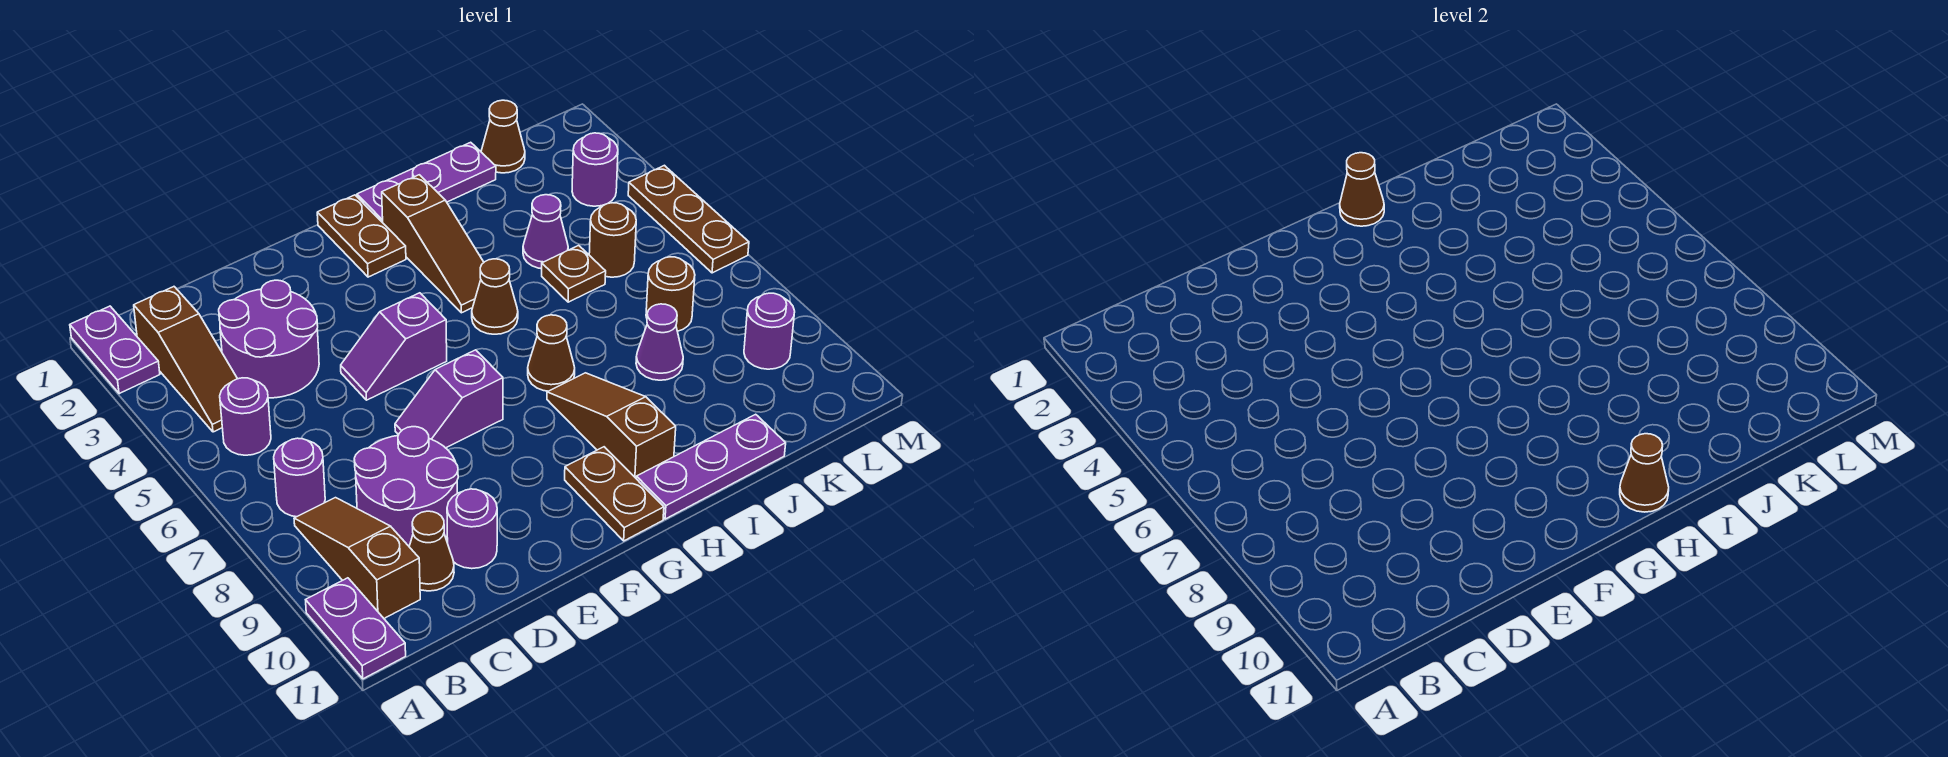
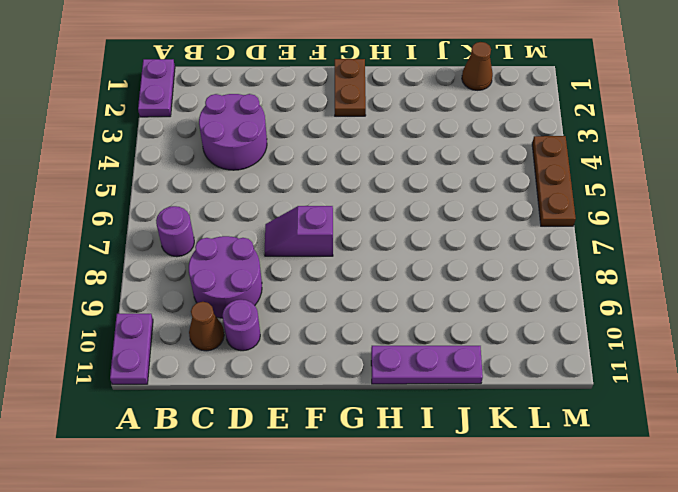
none -> brown 1x3 slope [134,287,237,432]
none -> purple 1x1 round brick [220,378,271,455]
none -> brown 1x3 slope [294,498,420,618]
none -> purple 1x2 slope [341,293,447,400]

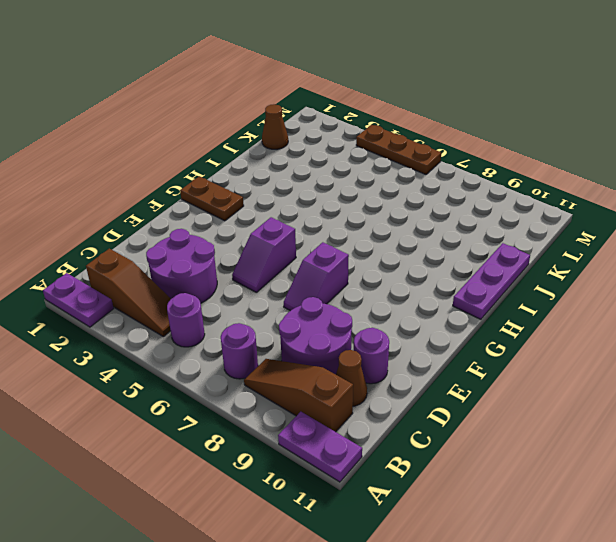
none -> brown 1x2 plate [565,447,664,541]
none -> purple 1x3 plate [357,142,496,223]
none -> brown 1x3 slope [382,175,484,313]
none -> brown 1x1 cone [472,259,518,334]

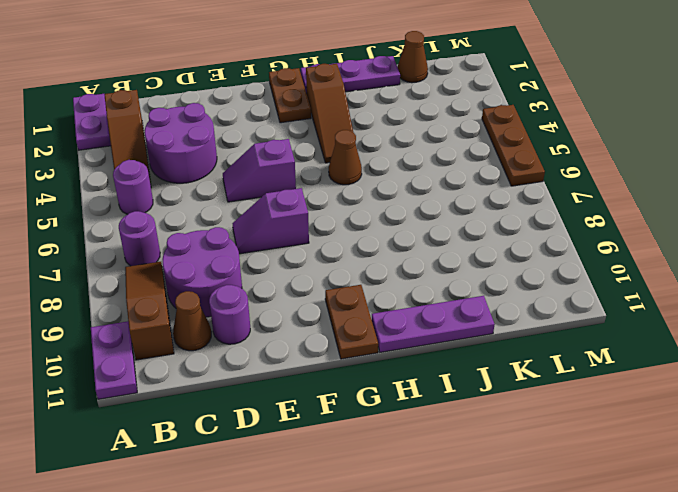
none -> brown 1x1 cone [528,315,575,391]
none -> brown 1x3 slope [547,373,676,478]
none -> purple 1x1 cone [523,195,568,269]
none -> brown 1x1 plate [542,245,606,302]

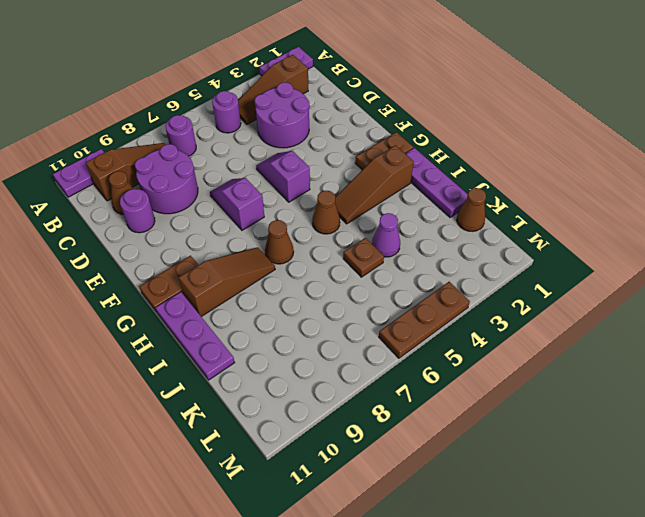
none -> purple 1x1 cone [636,304,683,380]
none -> brown 1x1 round brick [589,203,636,277]
none -> brown 1x1 round brick [646,257,695,331]
none -> purple 1x1 round brick [572,133,618,206]

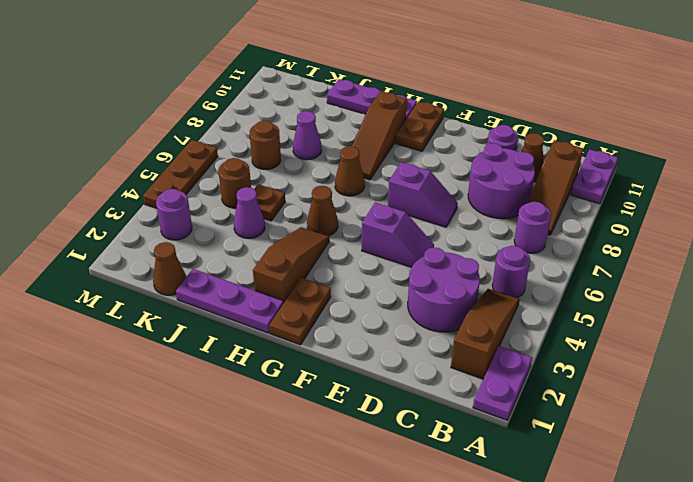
none -> purple 1x1 round brick [744,293,795,369]
none -> brown 1x1 cone [1340,153,1384,226]
none -> brown 1x1 cone [1620,434,1669,512]

